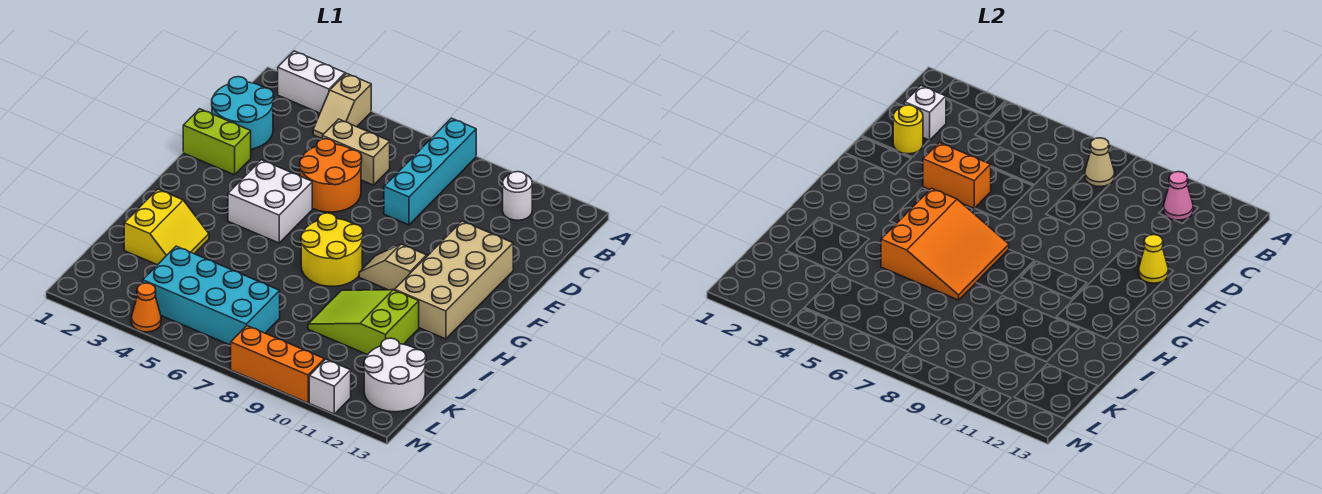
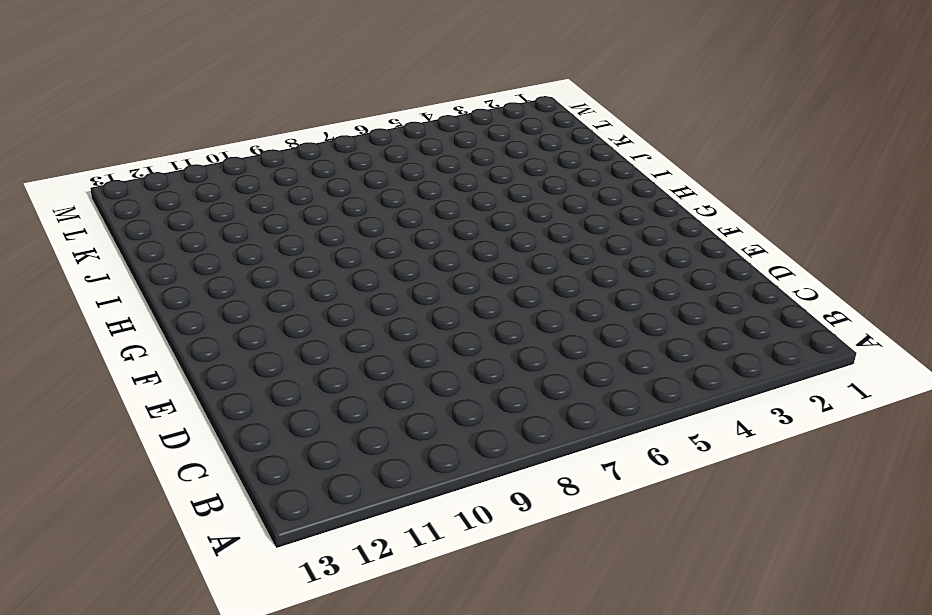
none -> white 1x2 brick [278,51,345,113]
none -> tan 1x2 slope [313,73,371,139]
none -> cyan 1x4 brick [384,118,476,225]

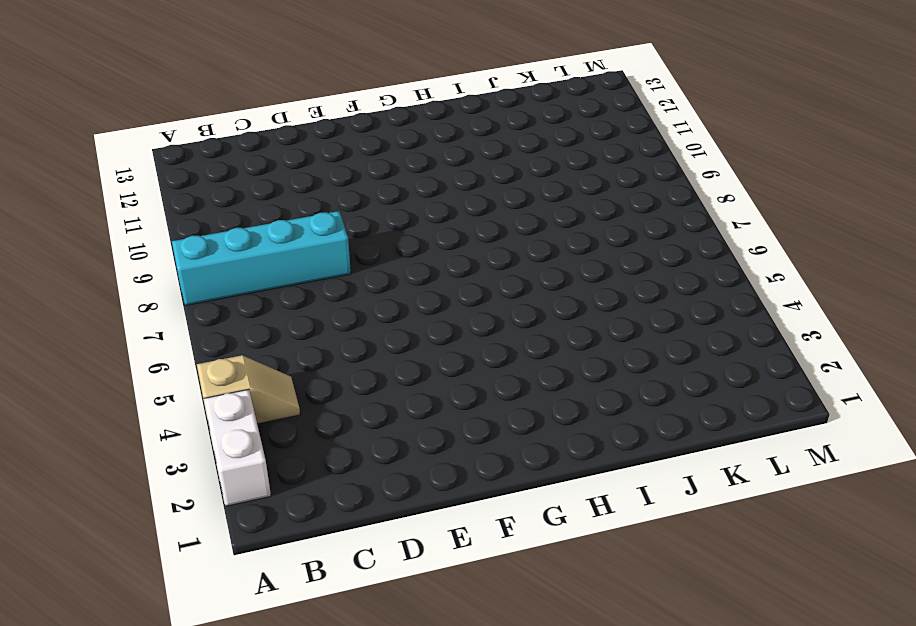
none -> white 1x1 round brick [503,172,532,220]
none -> cyan 2x2 round brick [212,77,274,149]
none -> tan 1x2 brick [322,119,390,185]

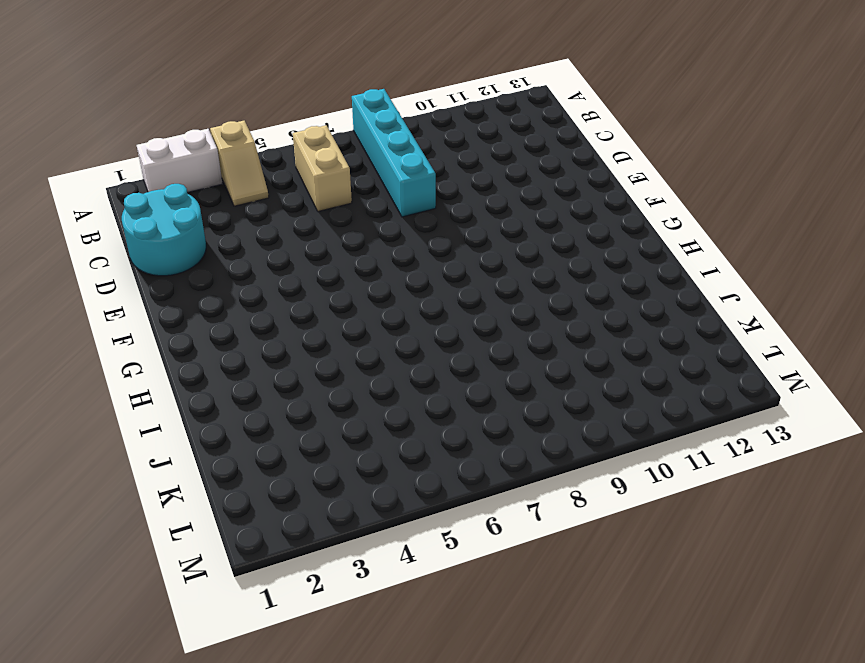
tan 1x2 brick [293,125,352,211] -> tan 1x2 brick turned to [322,119,390,185]
none -> white 1x1 round brick [503,172,532,220]
none -> orange 2x2 round brick [300,139,362,212]
none -> lime 1x2 brick [183,109,251,175]

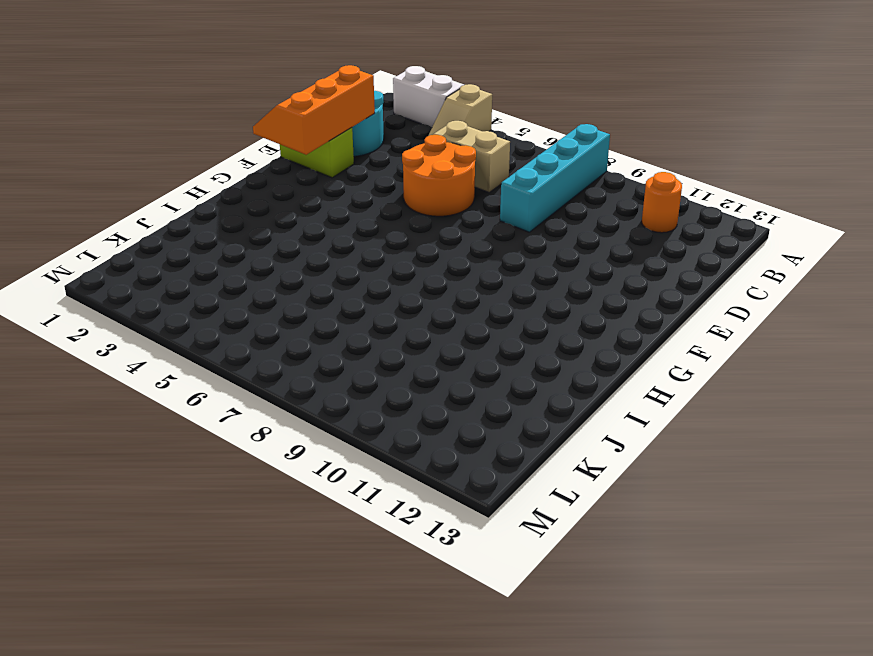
orange 1x1 round brick [642,172,682,233] -> white 1x1 round brick [503,172,532,220]
orange 2x3 slope [253,65,375,155] -> yellow 1x1 round brick [893,105,923,154]
none -> tan 2x4 brick [395,221,513,339]
none -> white 2x2 brick [228,160,312,243]
none -> yellow 2x2 round brick [301,213,363,286]

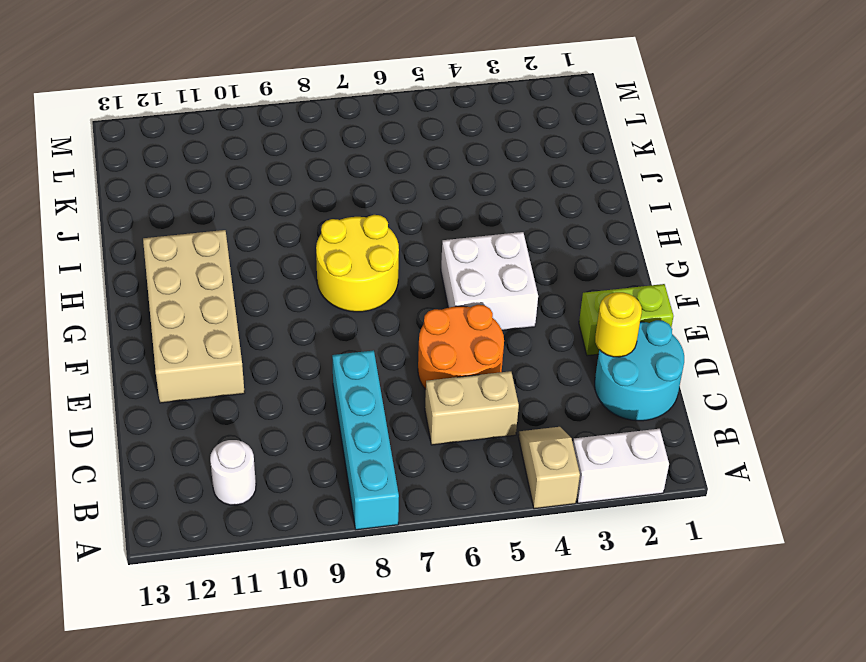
none -> tan 1x2 slope [359,244,427,290]
none -> yellow 2x2 slope [124,189,209,265]
none -> lime 2x3 slope [308,290,419,355]

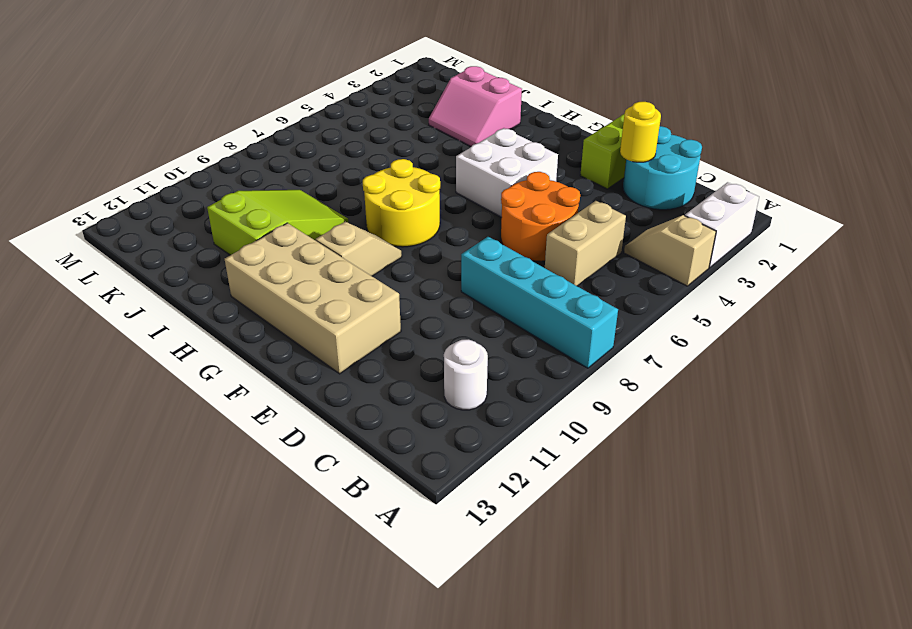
pink 2x2 slope [429,66,522,146] -> yellow 2x2 slope [124,189,209,265]
none -> cyan 2x4 brick [143,246,280,345]
none -> white 2x2 round brick [364,338,426,412]
none -> orange 1x1 cone [131,283,161,332]

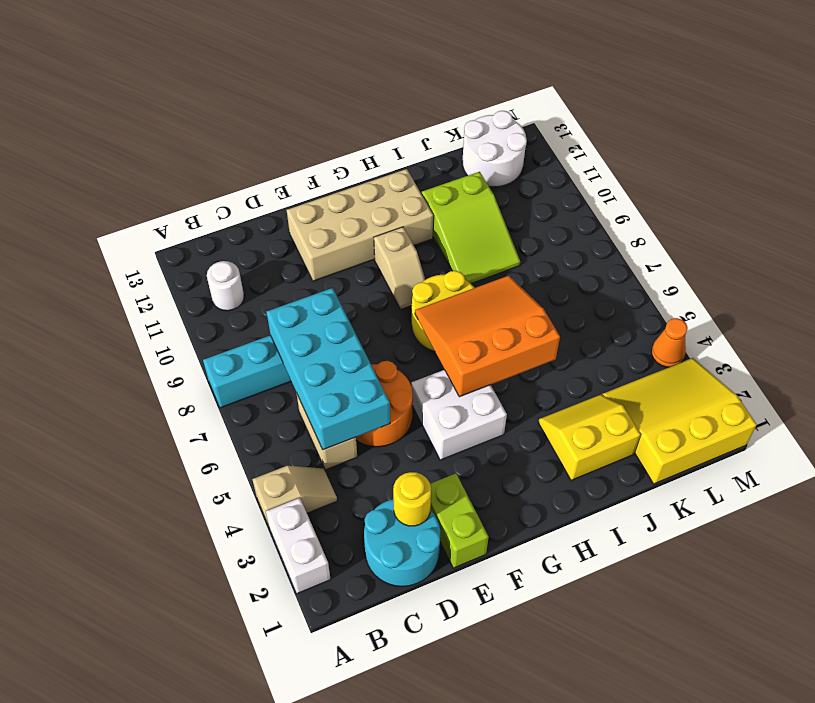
cyan 2x4 brick [267,288,390,450] -> cyan 2x4 brick moved to [143,246,280,345]
yellow 3x3 slope [602,358,757,484] -> none
none -> orange 1x3 brick [231,326,324,403]
none -> white 1x1 brick [309,359,351,414]
none -> tan 1x1 cone [1085,138,1115,186]

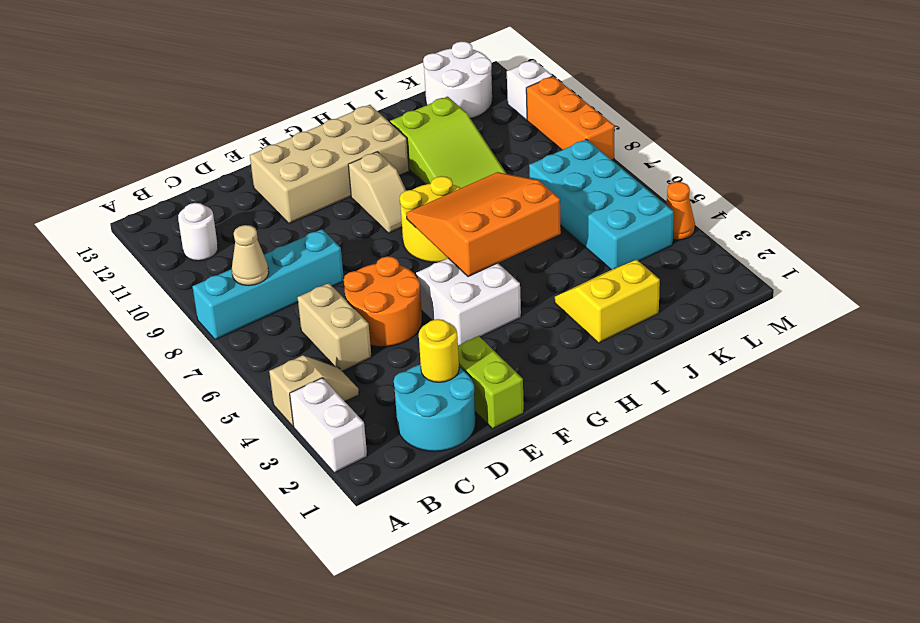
none -> pink 1x1 cone [1164,172,1193,220]
none -> white 1x1 brick [905,86,946,140]
none -> orange 1x2 brick [923,143,991,208]

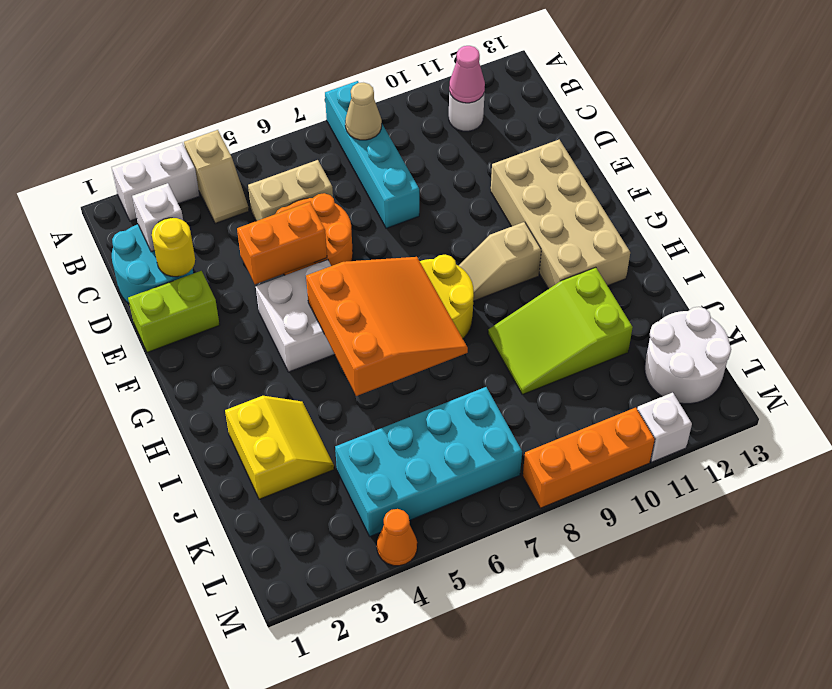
none -> yellow 1x1 cone [1139,235,1168,283]

